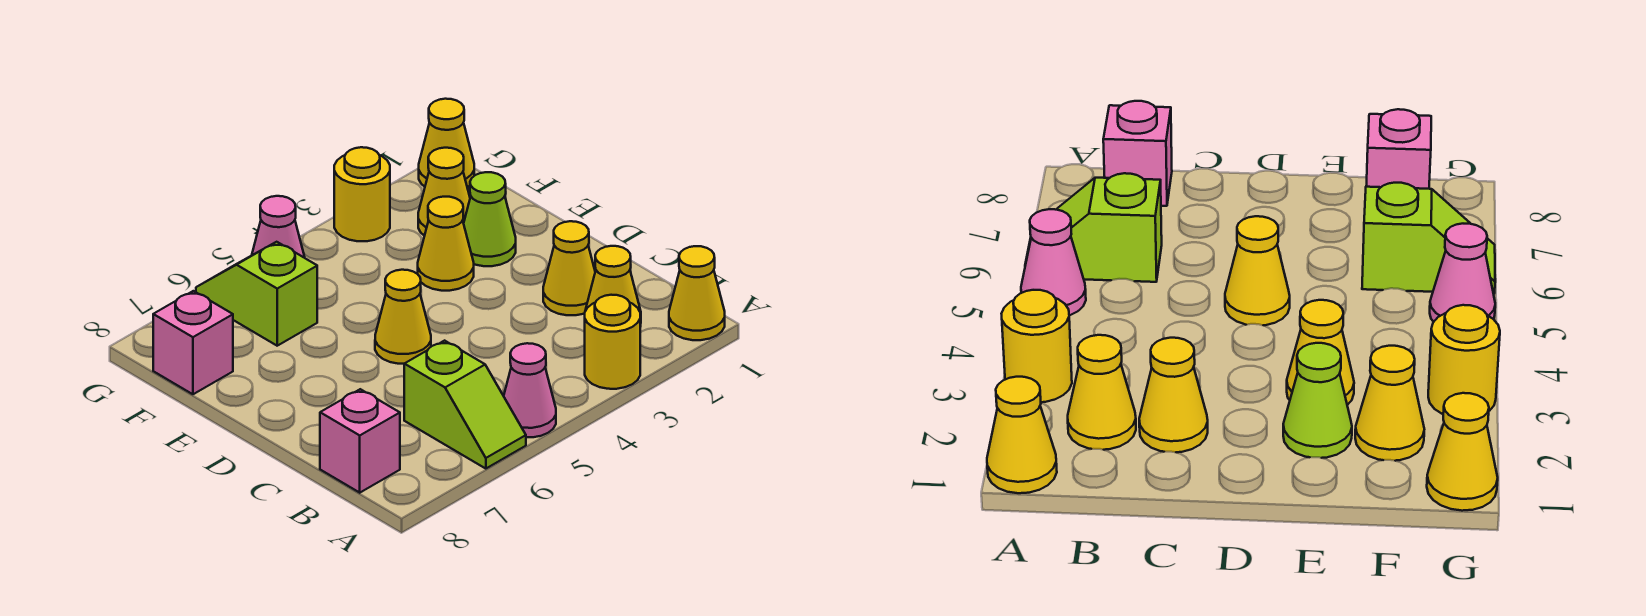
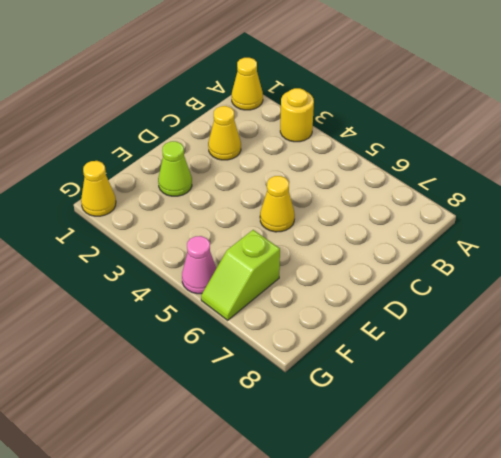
none -> pink 1x1 cone [504,343,556,437]
none -> lime 1x2 slope [404,341,526,469]
none -> yellow 1x1 cone [585,246,641,327]

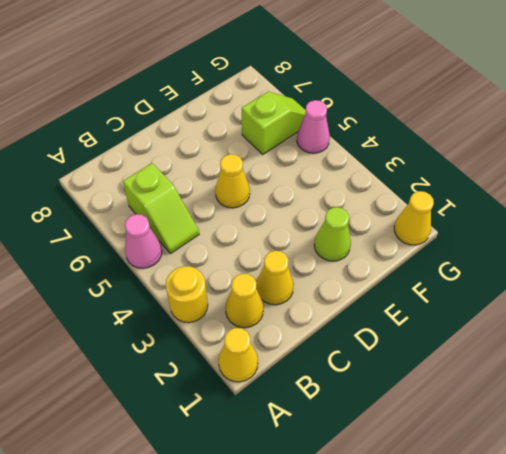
lime 1x2 slope [123,163,199,253] -> lime 1x2 slope turned to [404,341,526,469]
none -> pink 1x1 brick [320,389,400,493]
none -> yellow 1x1 cone [418,197,474,291]
none -> yellow 1x1 cone [418,148,470,236]

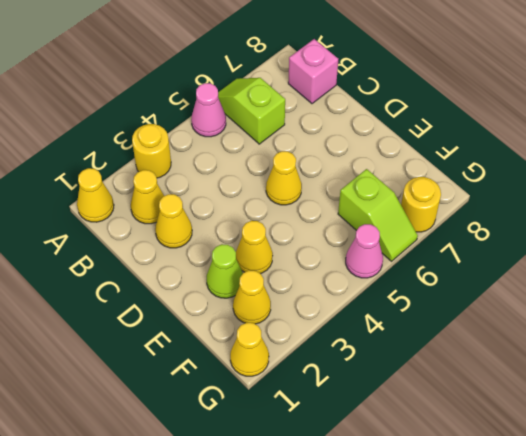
yellow 1x1 round brick [401,177,441,232] -> yellow 1x1 round brick moved to [334,147,390,241]
none -> pink 1x1 brick [153,291,233,394]

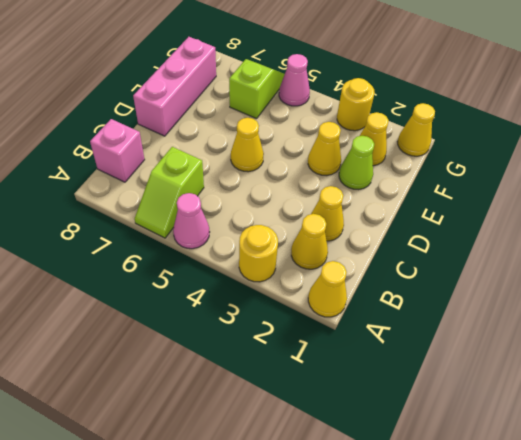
pink 1x3 brick [133,37,216,136] -> pink 1x1 brick [153,291,233,394]

